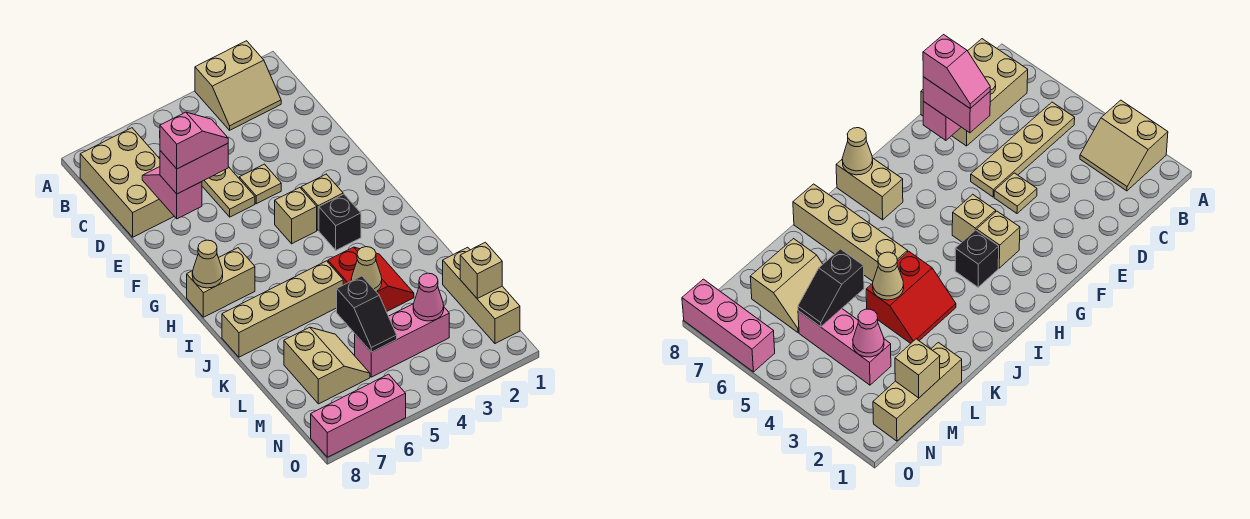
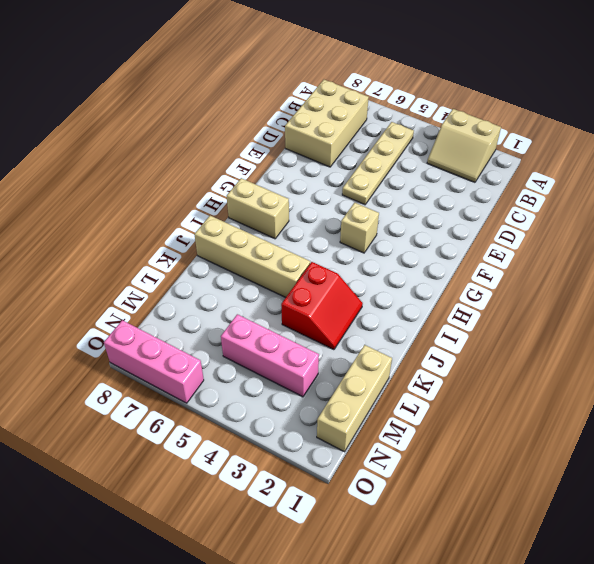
none -> tan 1x1 plate [239,164,281,204]
none -> tan 1x1 brick [301,174,343,230]
none -> black 1x1 brick [319,194,361,250]

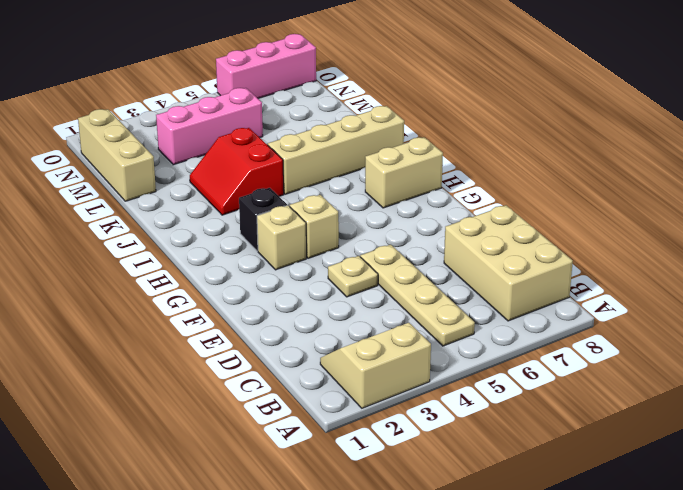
none -> tan 2x2 slope [284,327,370,404]
none -> pink 1x2 slope [142,167,202,219]
none -> tan 1x1 cone [192,240,223,288]

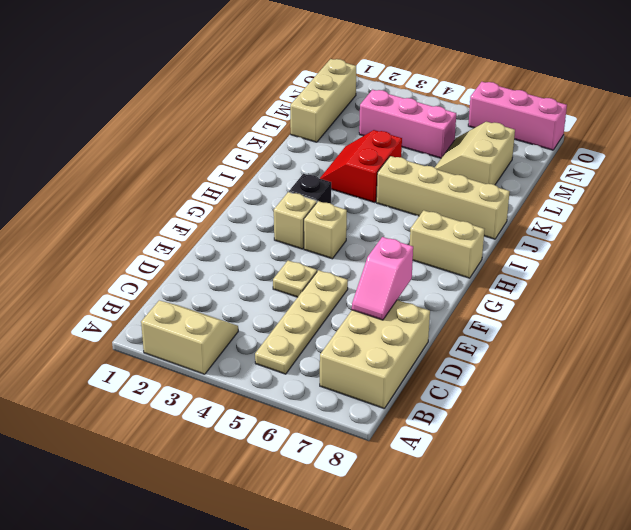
none -> tan 1x1 cone [192,240,223,288]
none -> tan 1x1 cone [351,247,382,292]
none -> black 1x2 slope [337,276,397,352]

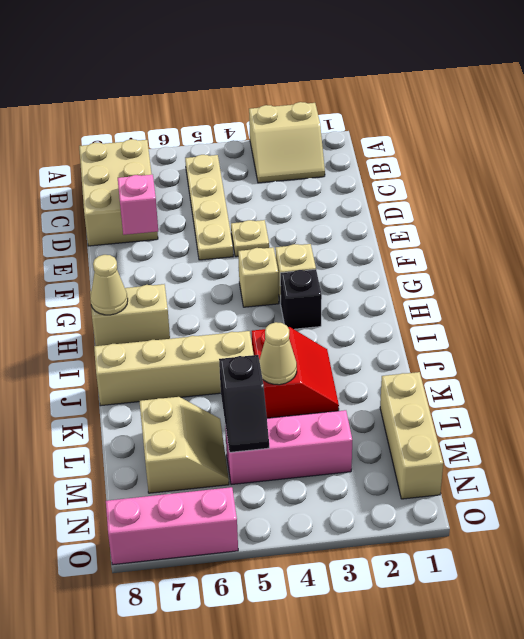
none -> tan 1x1 brick [460,242,502,298]
none -> pink 1x1 cone [413,273,444,321]
none -> pink 1x2 brick [160,143,228,194]

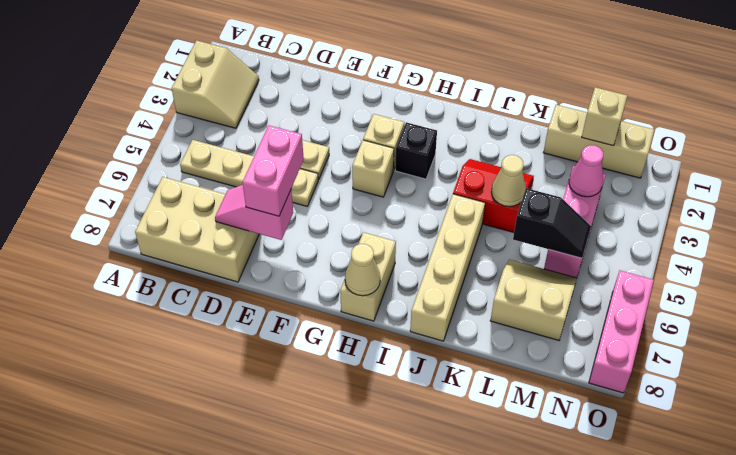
none -> pink 1x2 slope [160,112,228,169]

